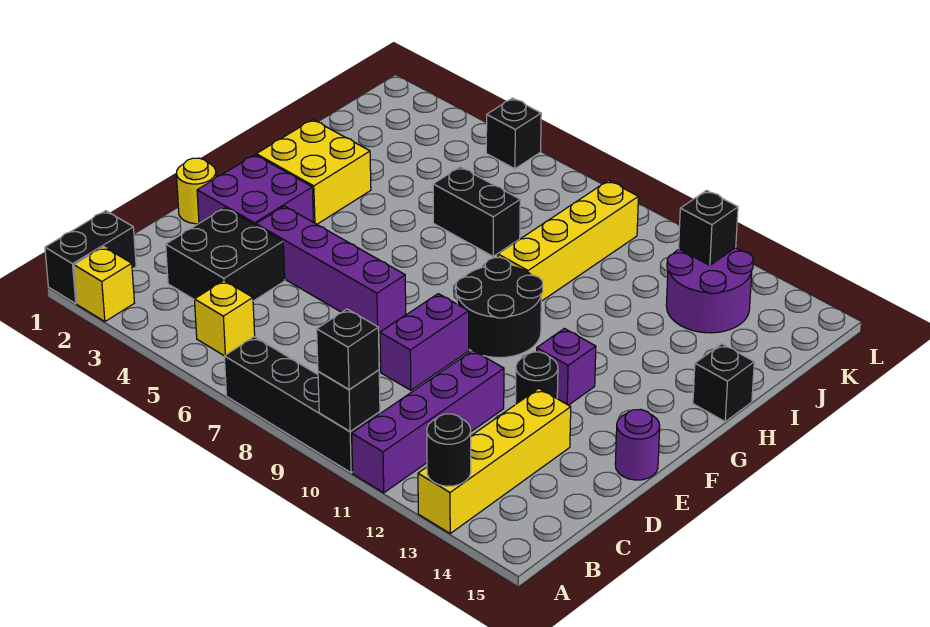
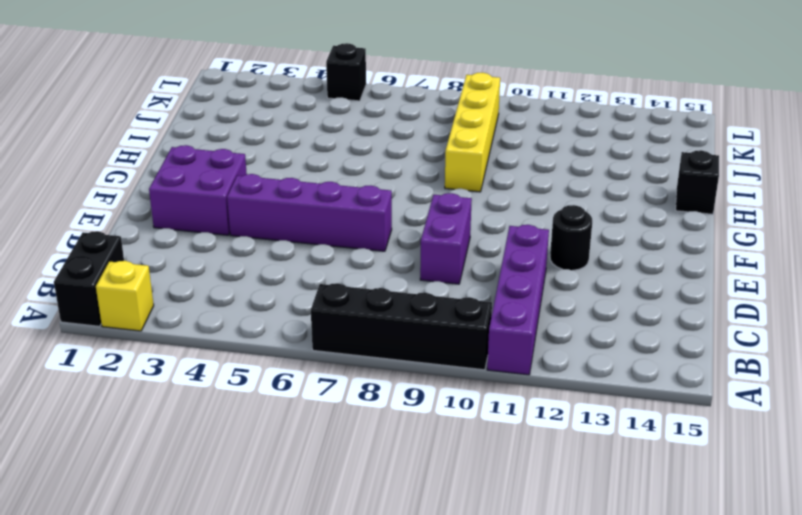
none -> yellow 1x4 brick [418,388,571,533]
none -> yellow 1x1 brick [194,281,255,356]
none -> black 2x2 brick [166,208,285,301]

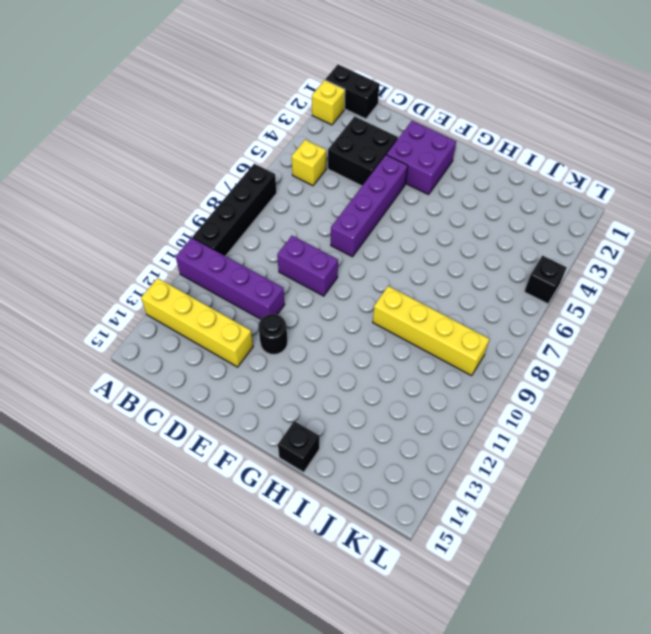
none -> yellow 1x1 round brick [176,158,216,224]
none -> purple 1x1 round brick [615,409,660,480]
none -> black 2x2 round brick [456,257,543,358]

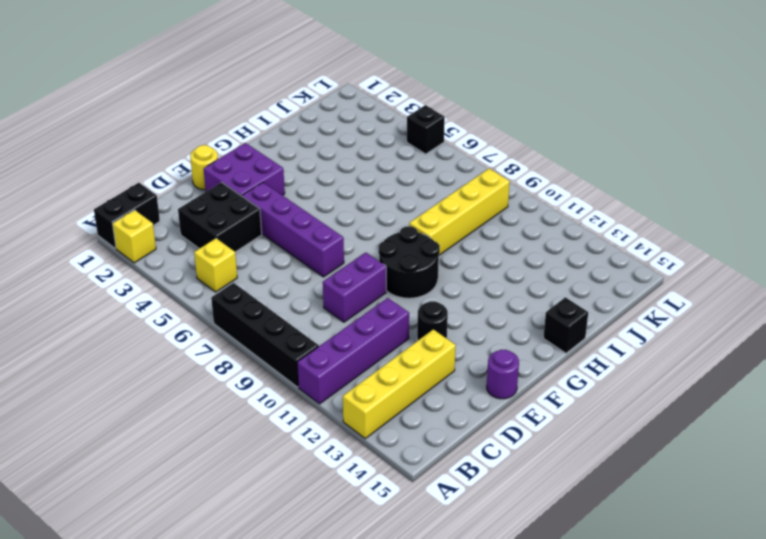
none -> purple 1x1 brick [537,329,596,405]
none -> yellow 2x2 brick [256,120,371,224]
none -> black 1x2 brick [433,167,520,256]

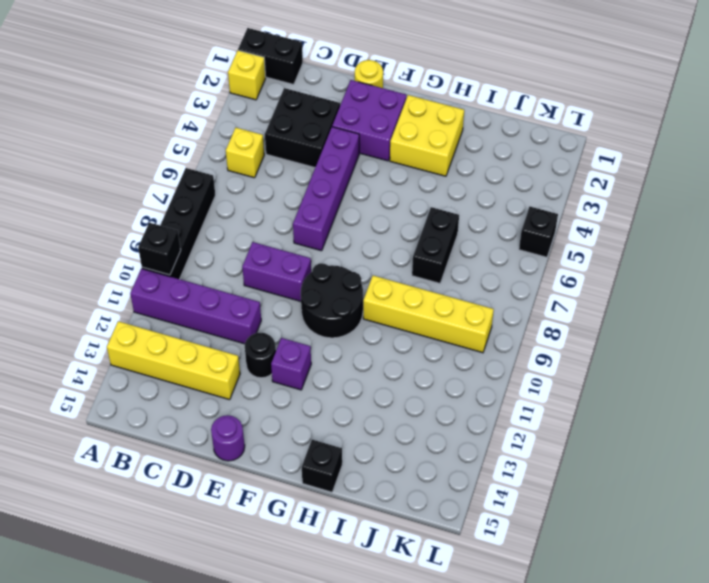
none -> purple 2x2 round brick [666,248,753,333]
none -> black 1x1 round brick [427,414,471,486]
none -> black 1x1 brick [679,190,738,265]

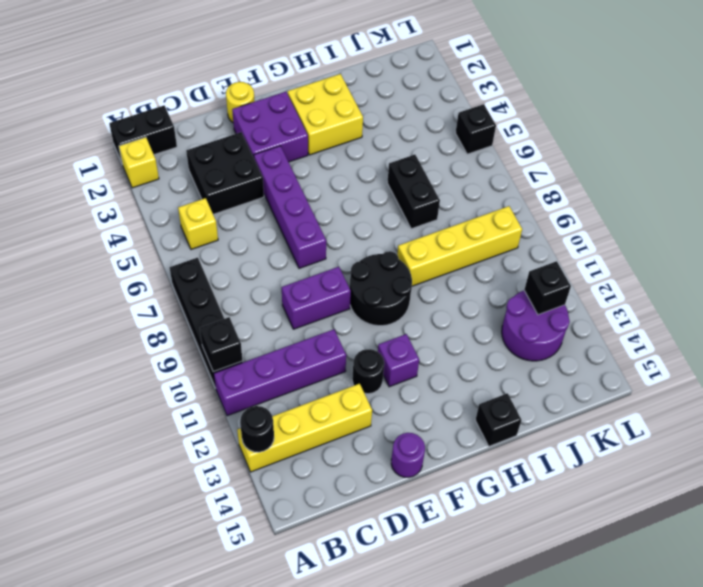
none -> black 1x1 brick [317,309,379,389]

